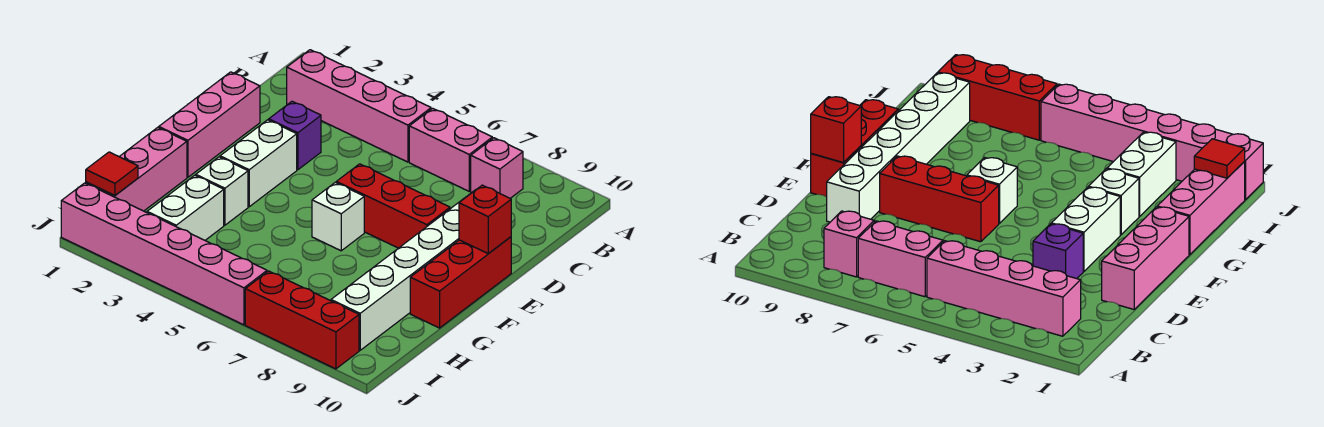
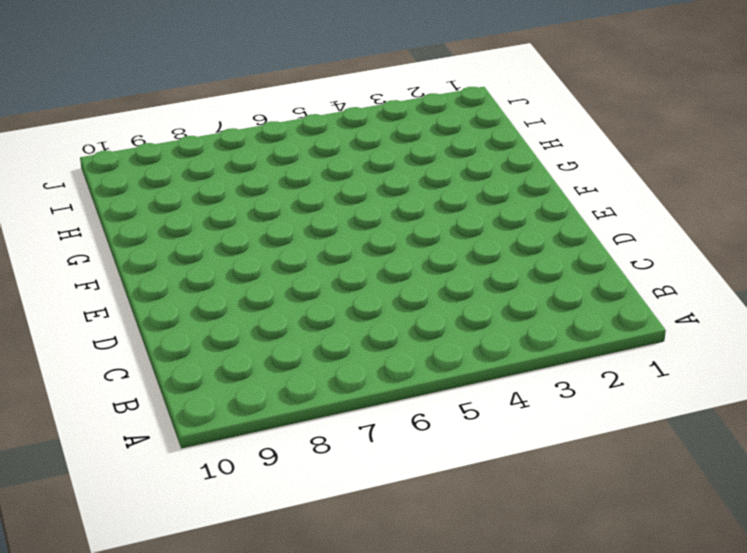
none -> pink 1x4 brick [287,50,431,162]
none -> pink 1x2 brick [409,108,492,191]
none -> pink 1x1 brick [471,138,523,198]

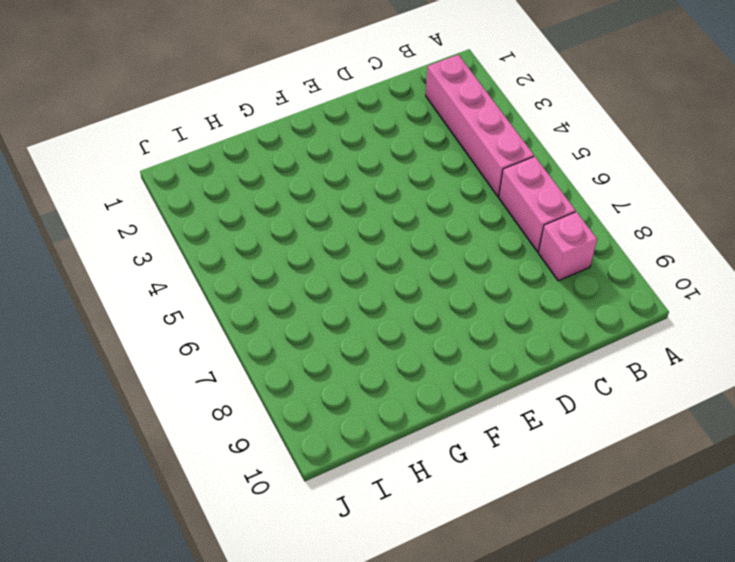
none -> pink 1x3 brick [159,72,260,177]
none -> purple 1x1 brick [269,101,321,170]
none -> white 1x6 brick [331,190,475,350]

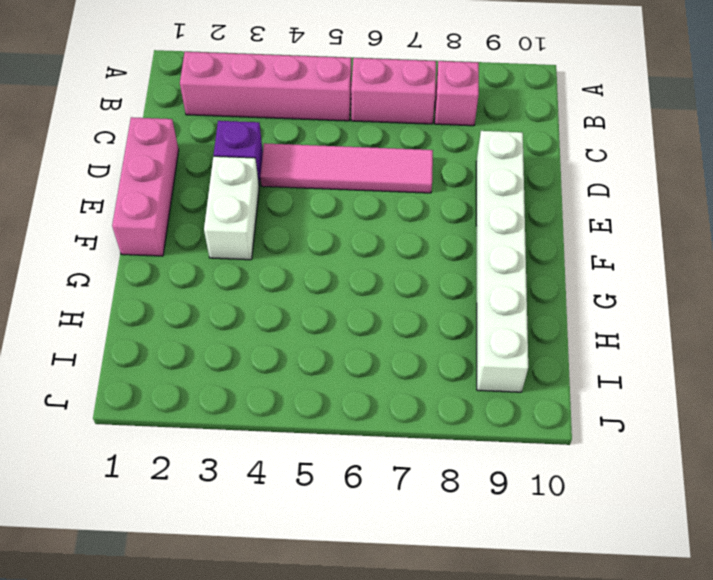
pink 1x4 tile [260,143,433,193] -> none
none -> red 1x3 brick [336,164,450,248]
none -> red 1x3 brick [410,237,511,328]
none -> white 1x1 brick [312,182,364,251]

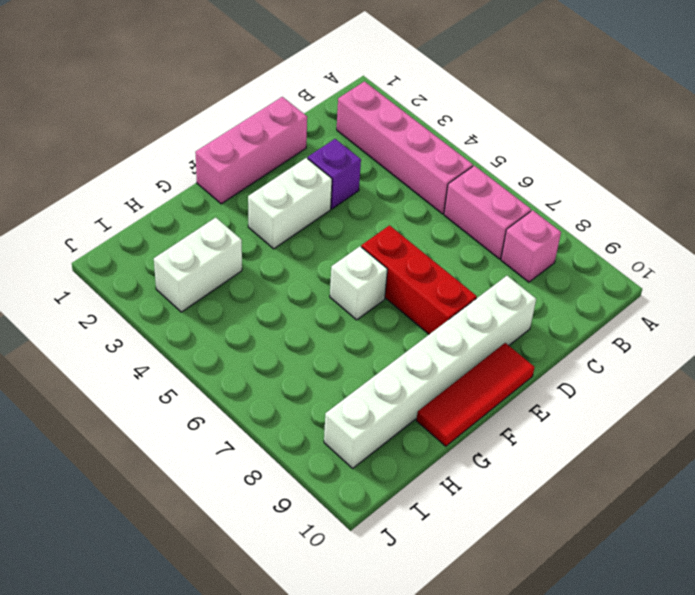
red 1x3 tile [416,343,535,446] -> red 1x3 brick [410,237,511,328]
none -> pink 1x3 brick [86,127,187,211]
none -> white 1x1 brick [196,157,248,225]
none -> pink 1x6 brick [61,183,267,325]

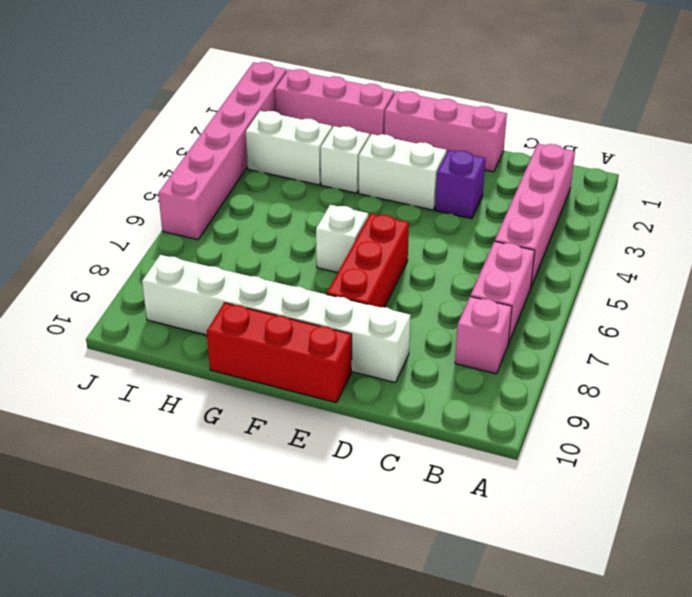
none -> red 1x3 brick [245,271,359,369]
none -> red 1x1 brick [459,185,511,254]
none -> red 1x1 tile [86,152,138,196]

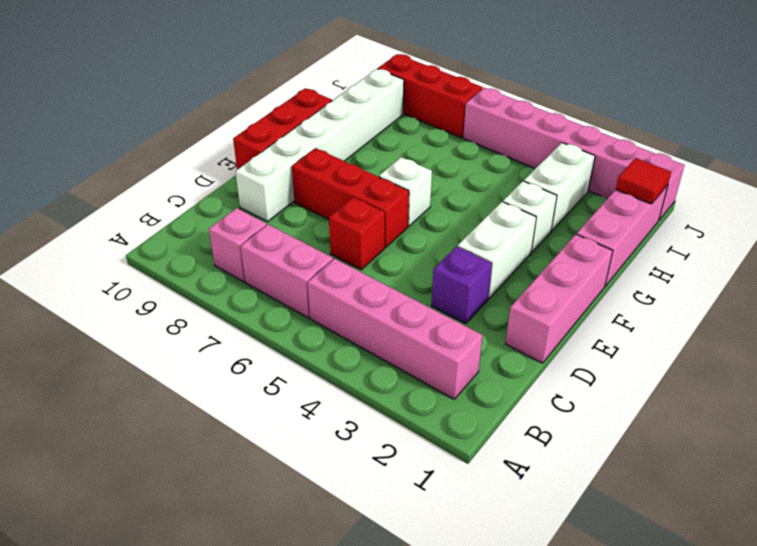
red 1x1 brick [329,197,385,270] -> red 1x1 brick moved to [459,185,511,254]

